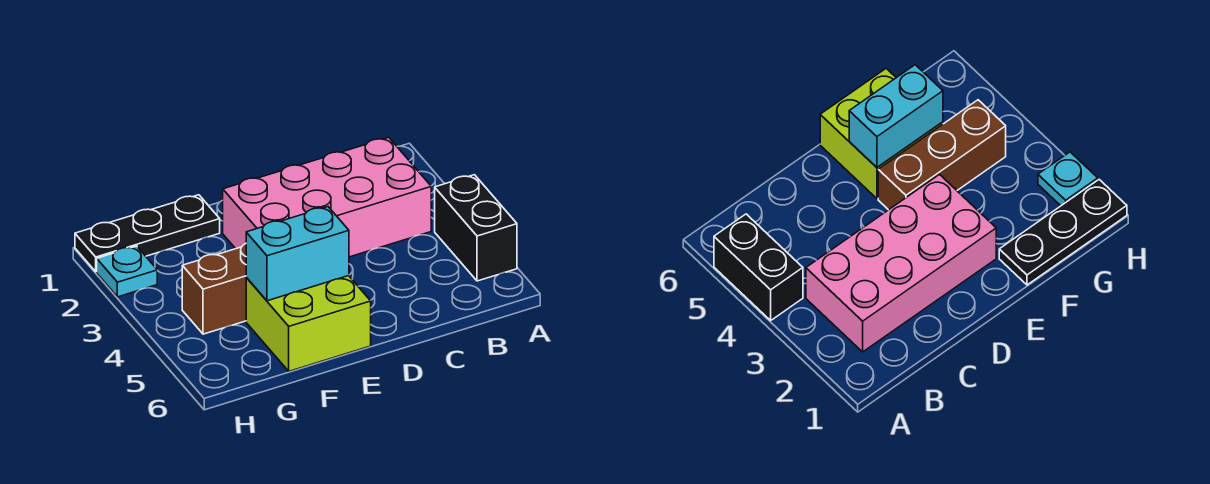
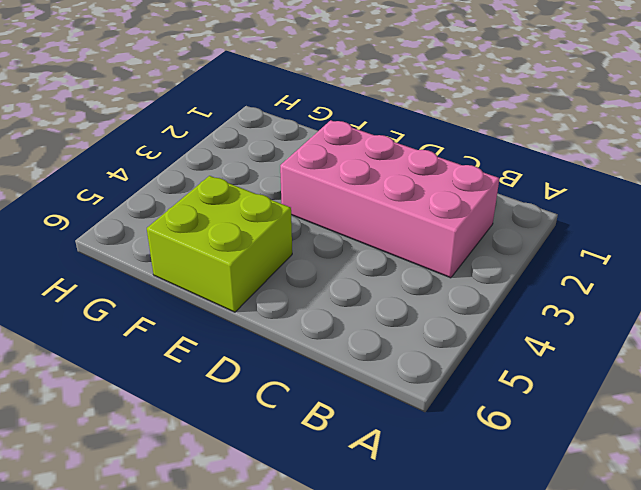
none -> black 1x2 brick [435,175,517,281]
none -> brown 1x3 brick [182,244,246,334]

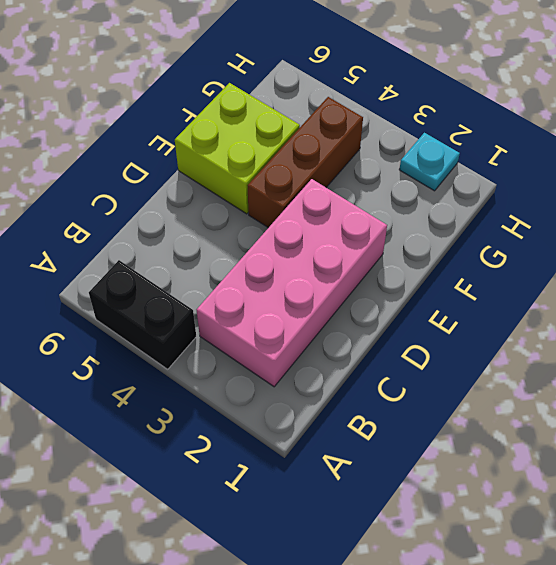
none -> black 1x3 plate [75,195,220,272]
none -> cyan 1x2 brick [246,207,349,301]

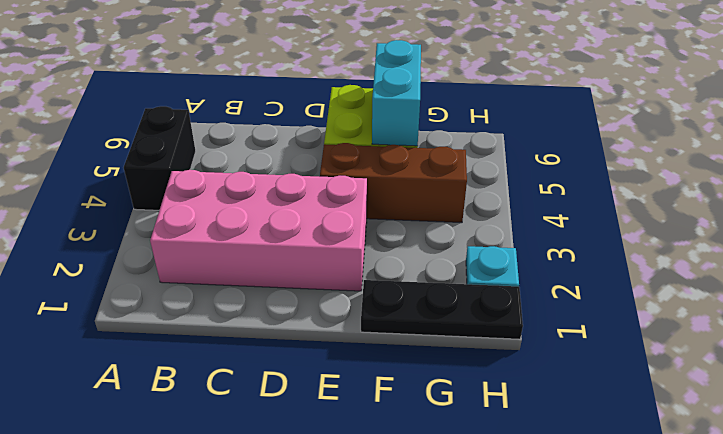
cyan 1x2 brick [372,40,421,146] -> cyan 1x2 brick turned to [246,207,349,301]

